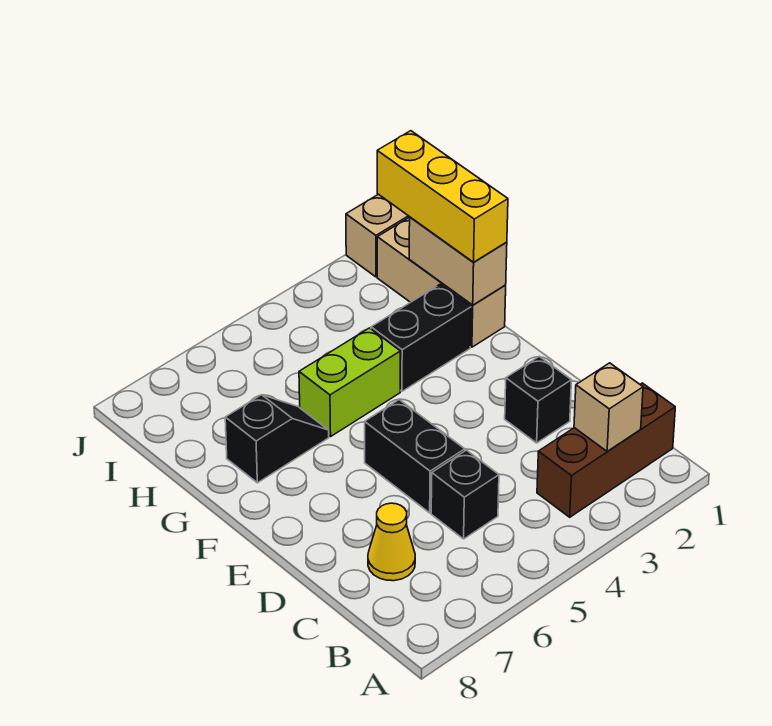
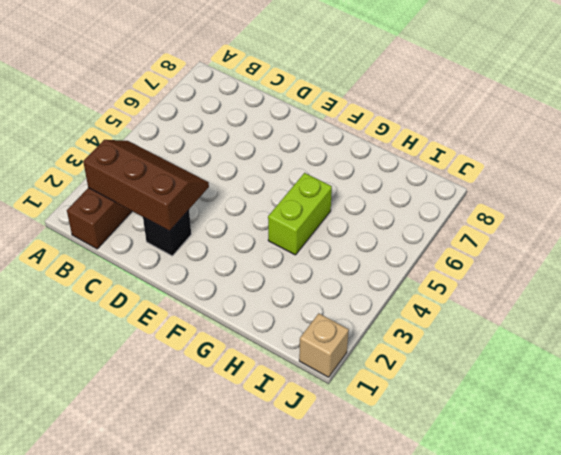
brown 2x3 slope [83,140,209,231] -> tan 1x1 brick [574,363,643,451]
none -> black 1x1 brick [431,450,499,539]
none -> yellow 1x1 cone [368,503,415,581]
none -> black 1x2 brick [365,400,465,513]

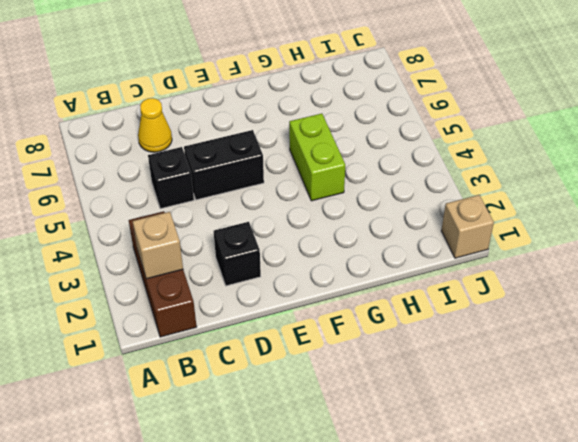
none -> tan 1x3 brick [377,217,506,347]
none -> black 1x2 brick [371,285,471,391]
none -> black 1x2 slope [225,395,329,483]

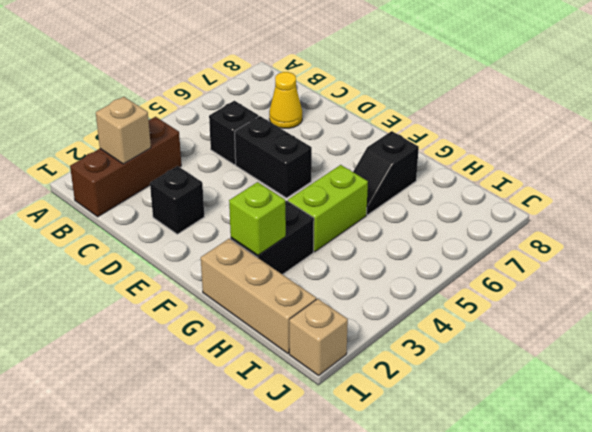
lime 1x1 brick [229,182,286,255] -> none
none -> tan 1x2 brick [409,217,507,305]
none -> yellow 1x3 brick [377,131,508,262]

